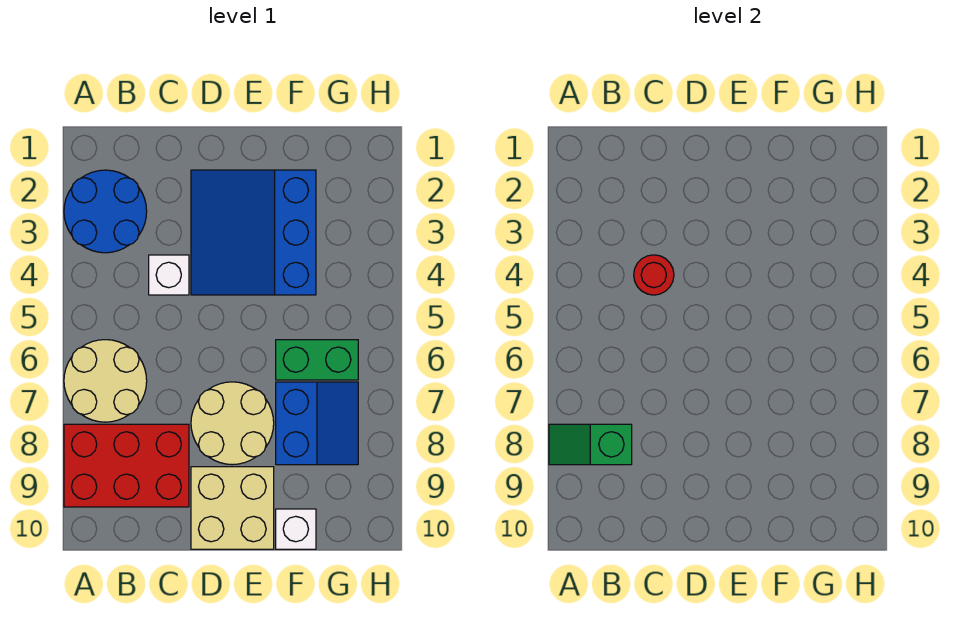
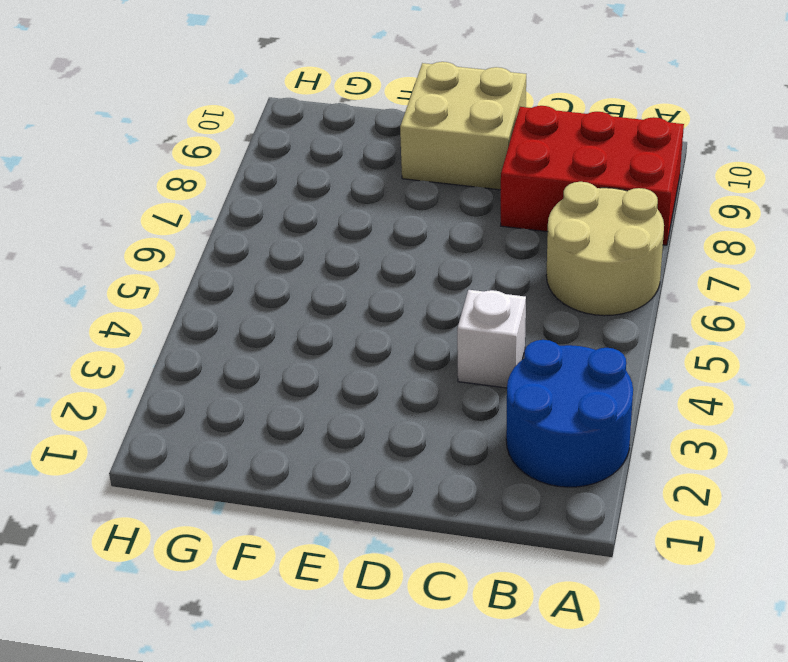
none -> blue 3x3 slope [191,170,316,295]
none -> tan 2x2 round brick [191,382,274,465]
none -> green 1x2 brick [276,340,358,380]

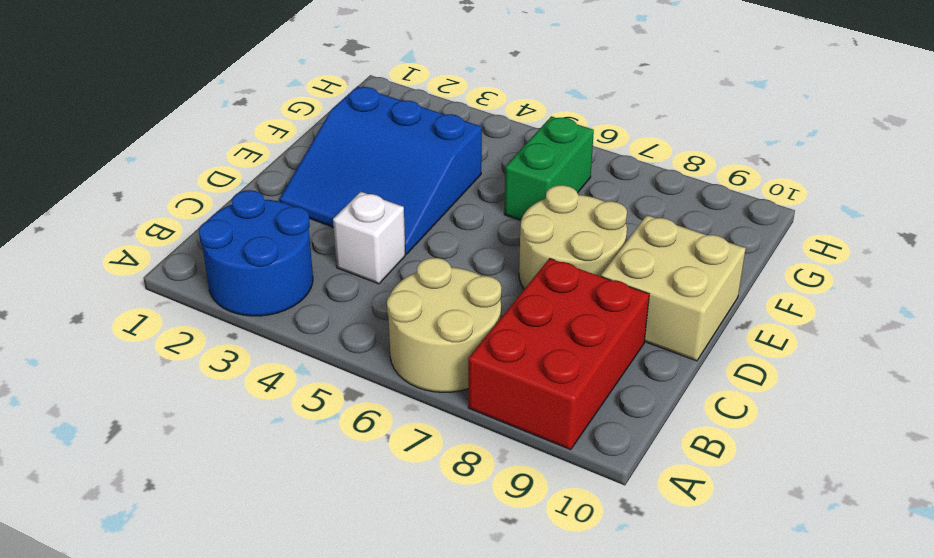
none -> blue 2x2 slope [276,382,358,465]
none -> white 1x1 brick [276,509,316,549]
none -> green 1x2 slope [549,424,632,465]

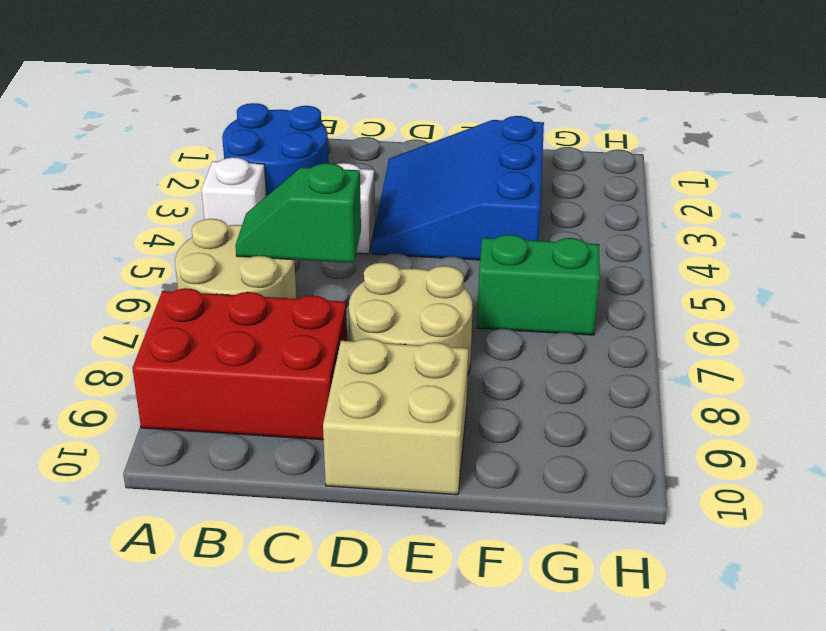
white 1x1 brick [202,157,266,226] -> white 1x1 brick moved to [276,509,316,549]
green 1x2 slope [235,163,361,263] -> green 1x2 slope moved to [549,424,632,465]
none -> blue 2x2 slope [276,382,358,465]
none -> red 1x1 round brick [634,255,674,295]

